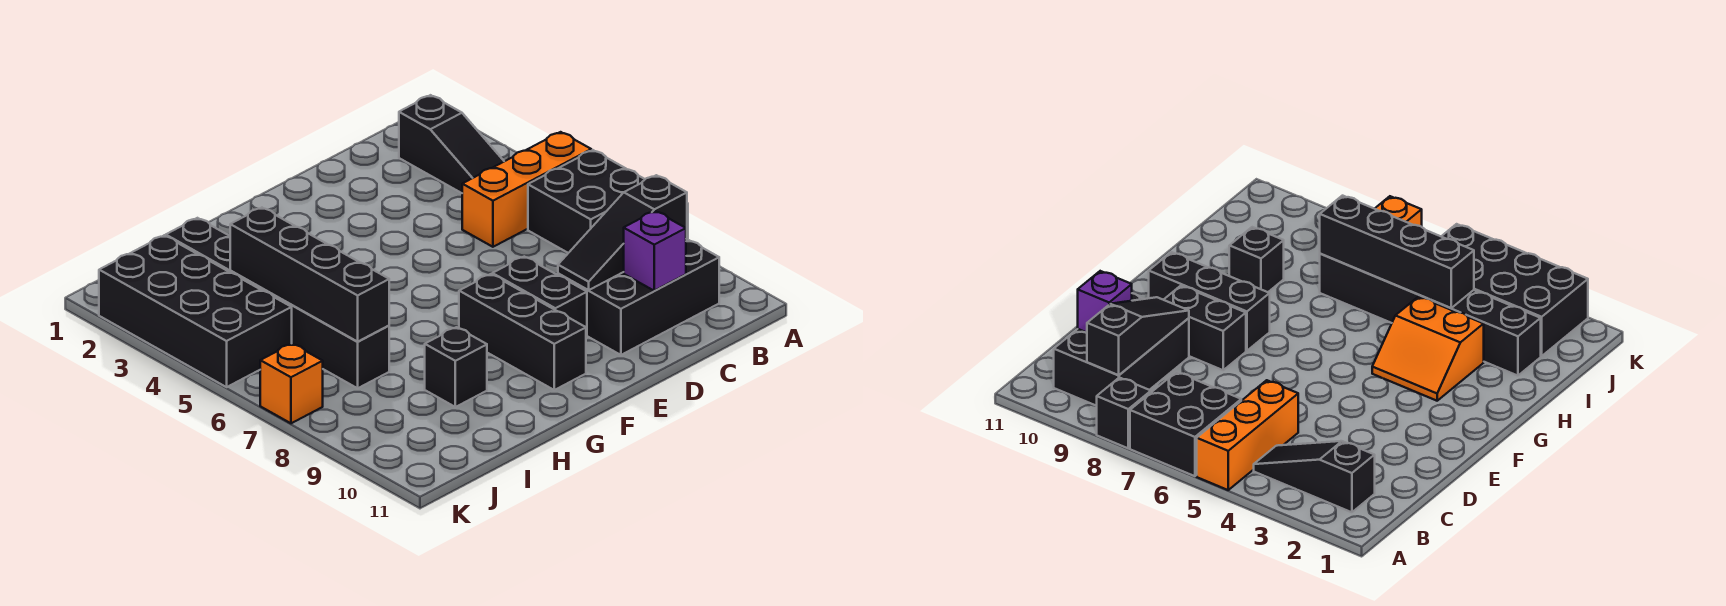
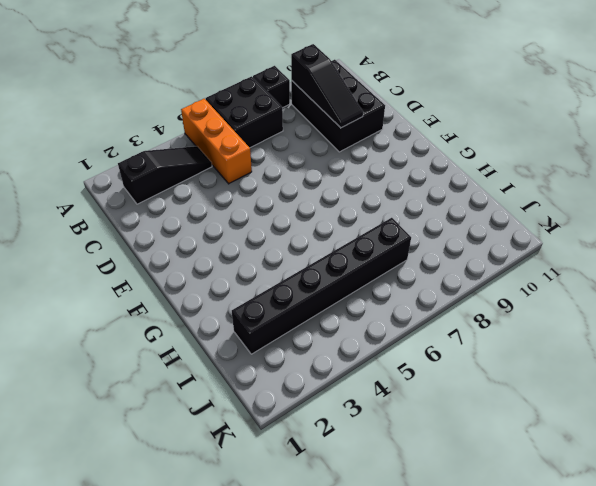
none -> black 1x2 brick [492,257,587,338]
none -> black 1x3 brick [459,274,586,390]
none -> orange 2x2 slope [1372,296,1484,401]

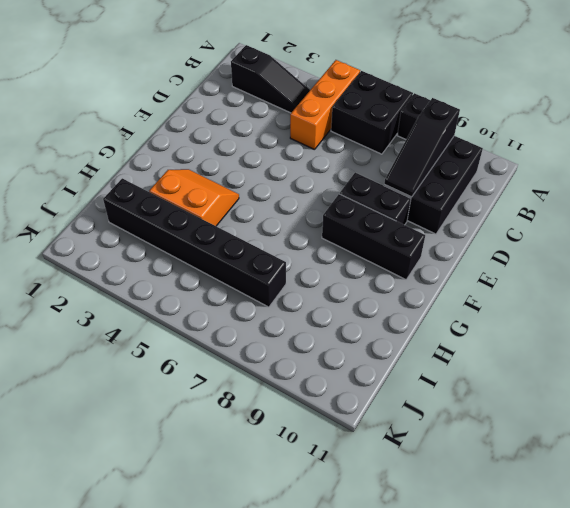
none -> black 1x1 brick [425,327,487,407]
none -> black 2x4 brick [99,236,292,387]
none -> orange 1x1 brick [260,344,323,423]

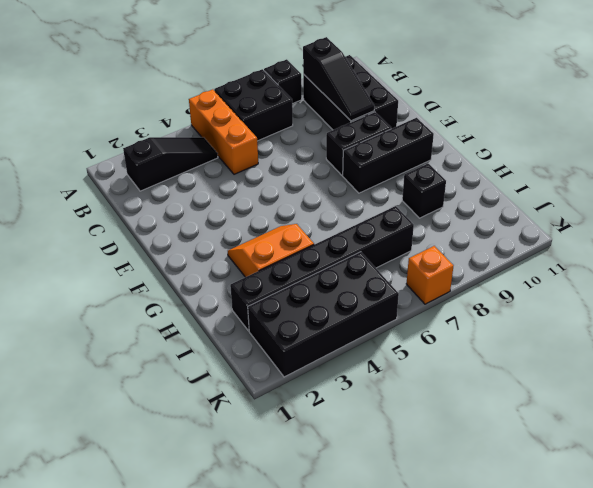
none -> purple 1x1 brick [624,211,686,291]
none -> black 1x4 brick [230,208,389,342]

